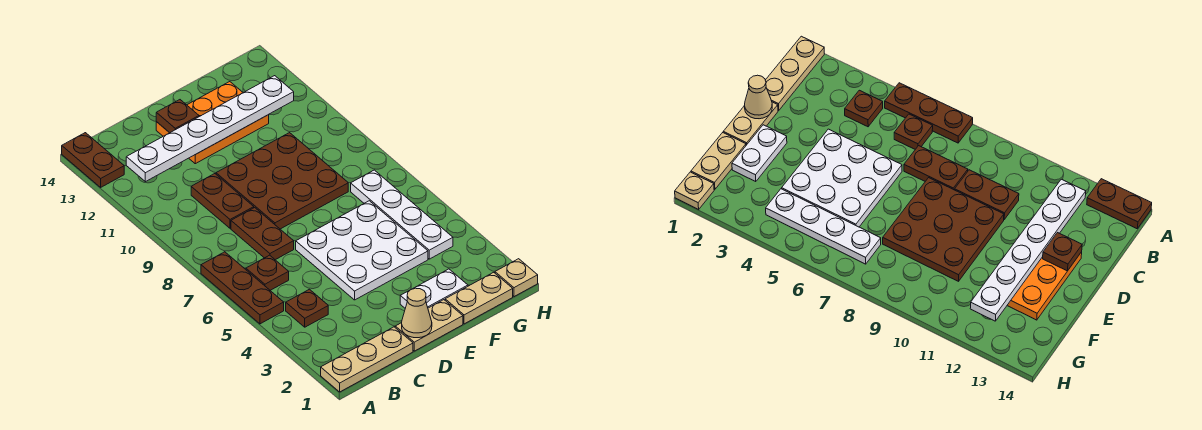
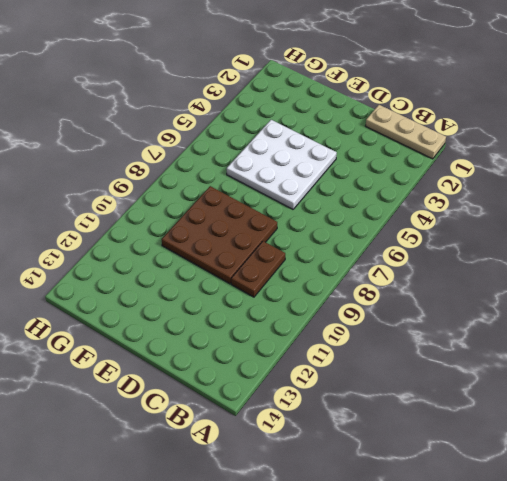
none -> brown 1x3 plate [201,252,284,324]
none -> brown 1x2 plate [62,133,124,187]
none -> brown 1x1 plate [286,289,328,327]

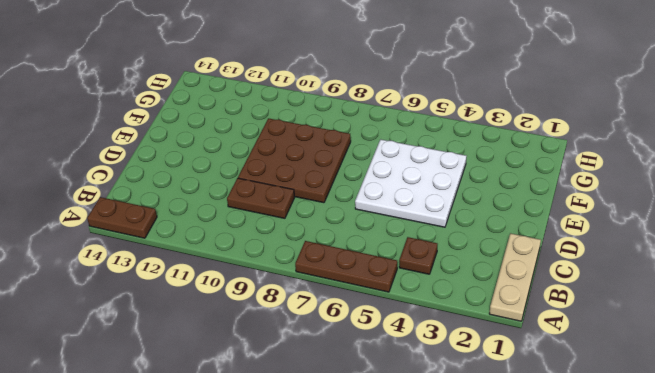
none -> brown 1x1 plate [246,255,289,290]
none -> brown 1x2 plate [231,208,294,260]
none -> tan 1x2 plate [395,300,463,351]

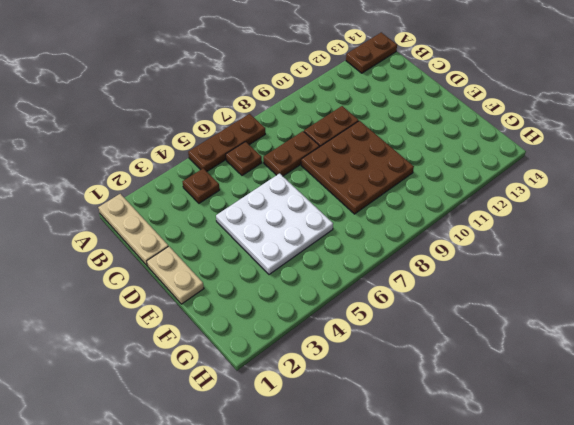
none -> orange 2x3 plate [156,82,269,164]
none -> white 1x2 plate [400,269,468,308]
none -> tan 1x2 plate [445,272,513,324]

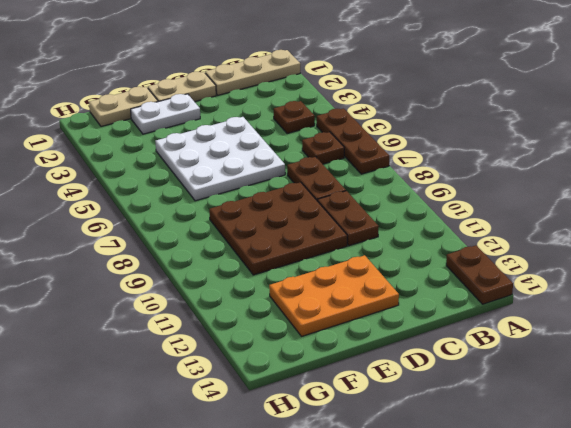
none -> white 1x4 plate [351,170,453,259]
none -> tan 1x1 plate [495,259,538,297]
none -> white 1x6 plate [126,76,294,182]

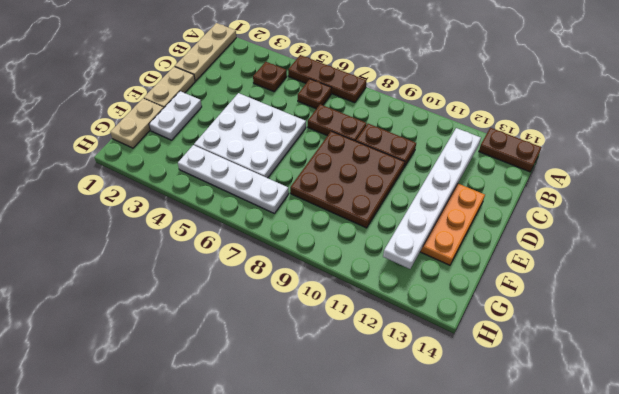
none -> tan 1x1 plate [495,259,538,297]
none -> tan 1x1 cone [402,288,432,338]
none -> brown 1x1 plate [156,100,199,133]

